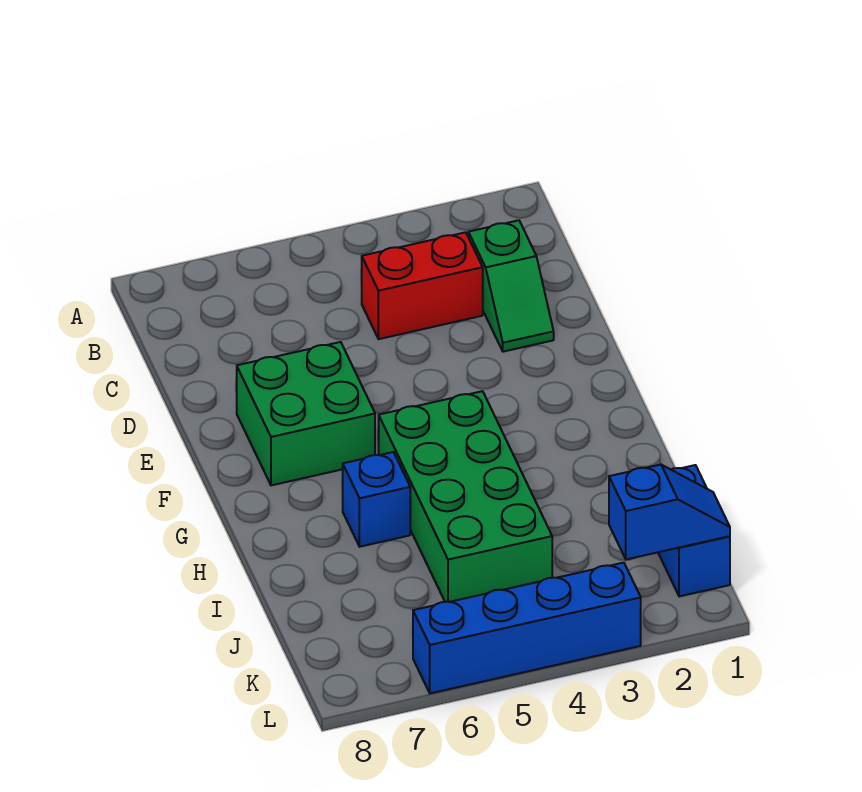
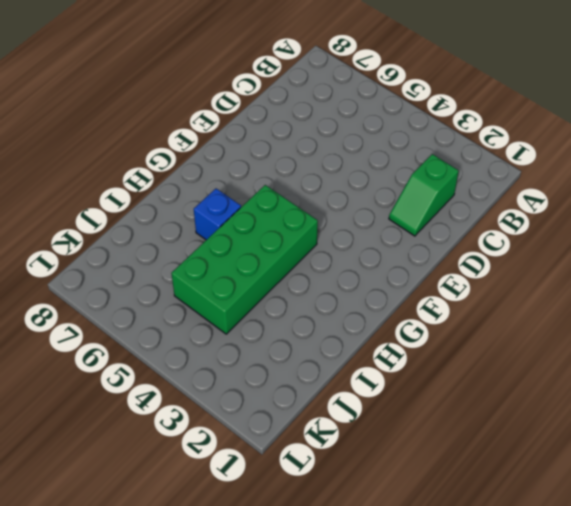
none -> red 1x2 brick [361,232,483,339]
none -> green 2x2 brick [237,342,375,485]

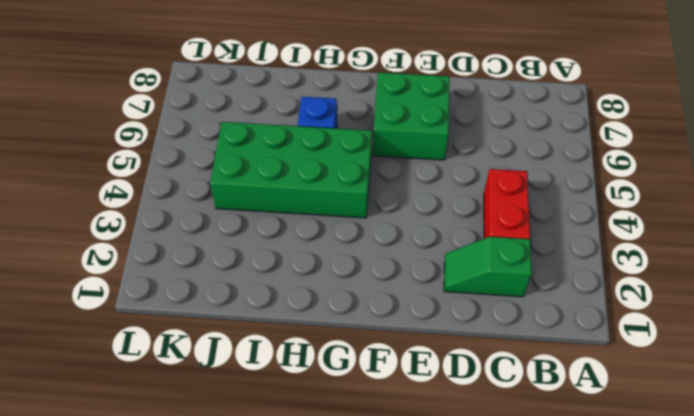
none -> blue 1x2 brick [658,465,730,596]
none -> blue 1x4 brick [413,563,641,693]

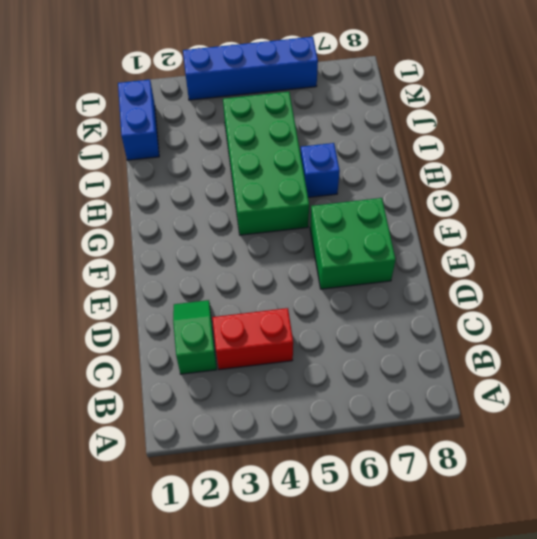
none -> blue 1x2 slope [609,465,730,559]

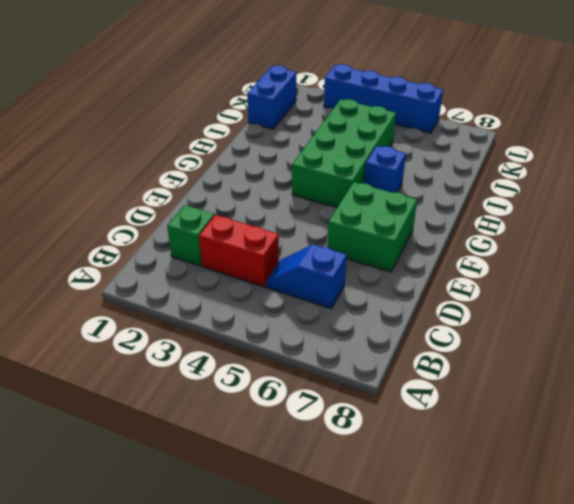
blue 1x2 slope [266,244,347,309] -> blue 1x2 slope moved to [609,465,730,559]

